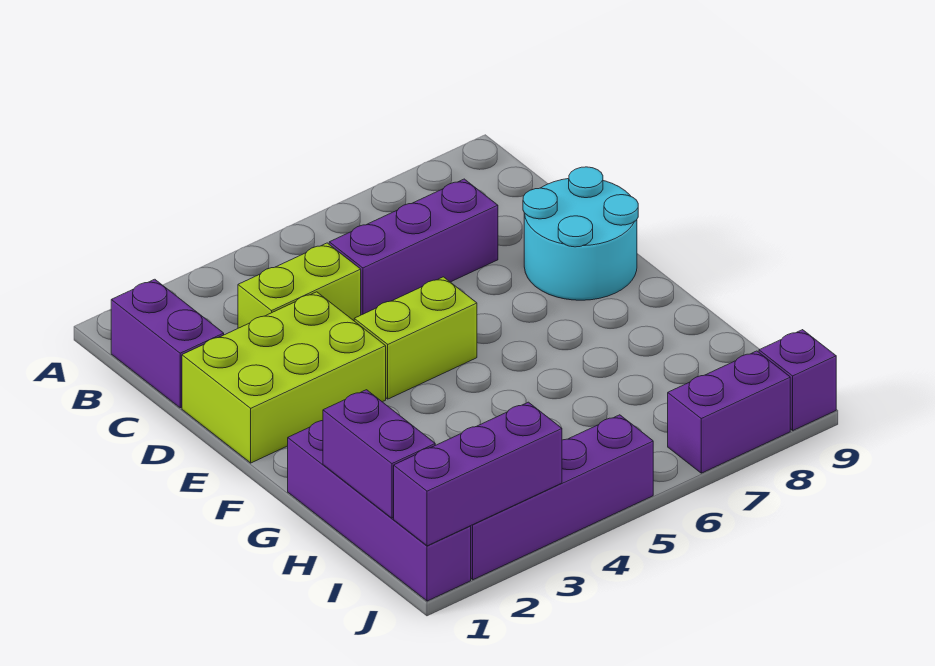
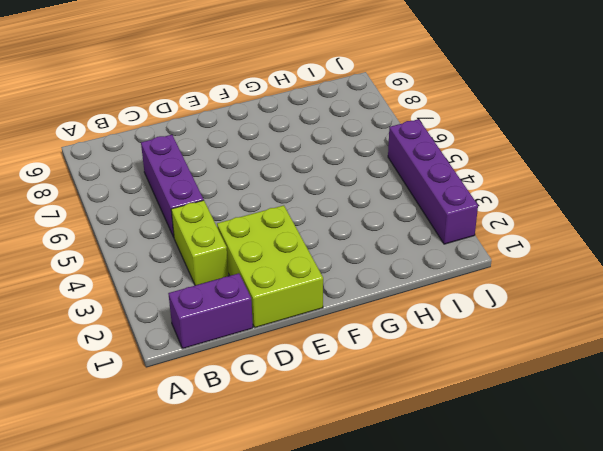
none -> cyan 2x2 round brick [523,167,638,300]
none -> lime 1x2 brick [354,277,477,399]
none -> purple 1x4 brick [288,421,471,601]

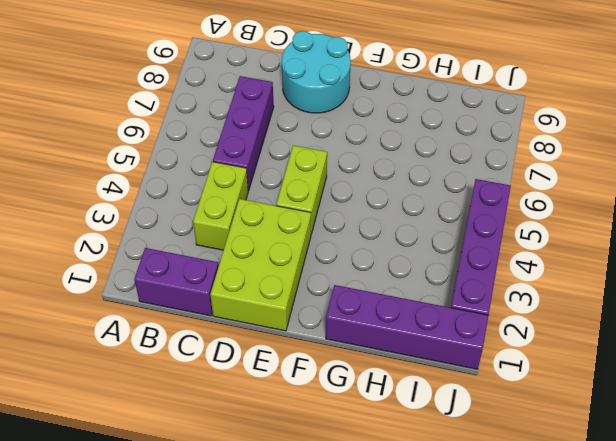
none -> purple 1x2 brick [668,351,790,473]
none -> purple 1x1 brick [759,330,836,430]
none -> purple 1x2 brick [323,390,435,518]

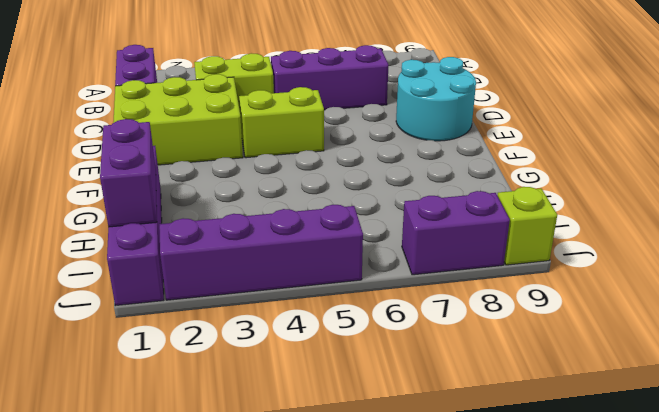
lime 1x1 brick [497,187,557,265] -> purple 1x1 brick [759,330,836,430]
none -> purple 1x3 brick [394,402,562,546]

